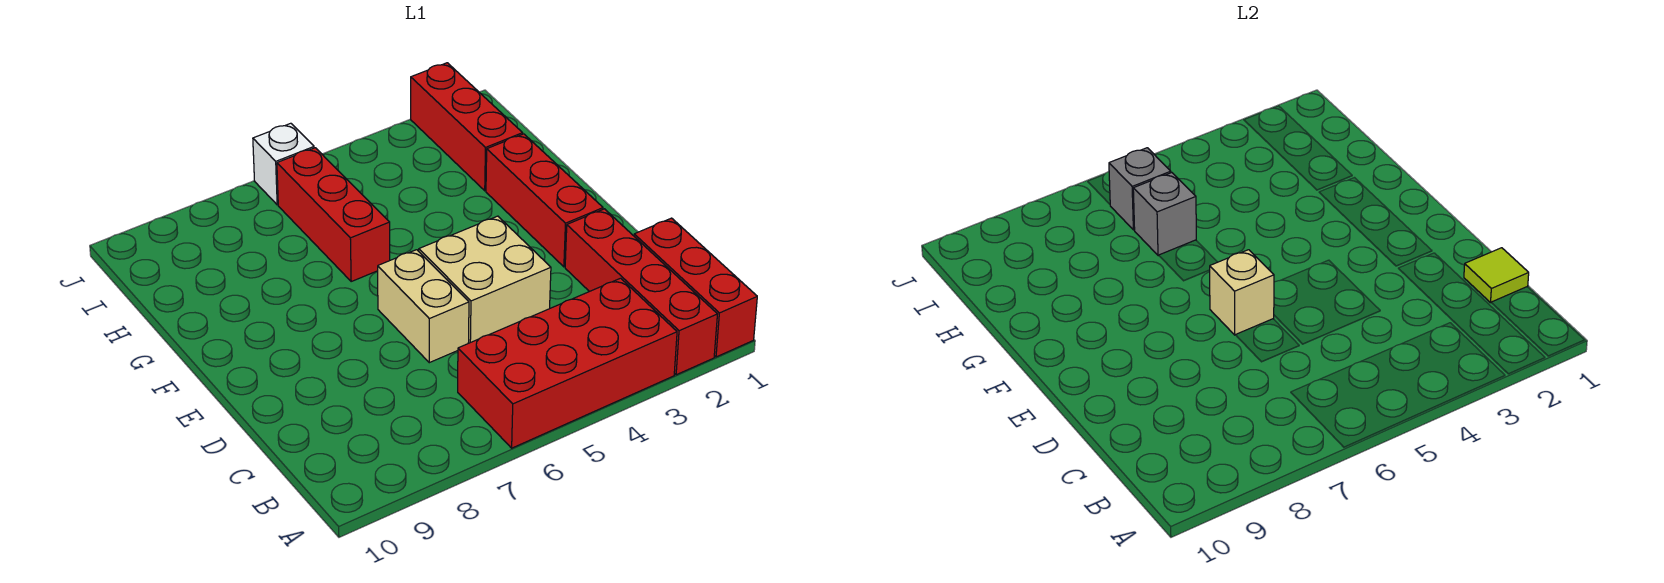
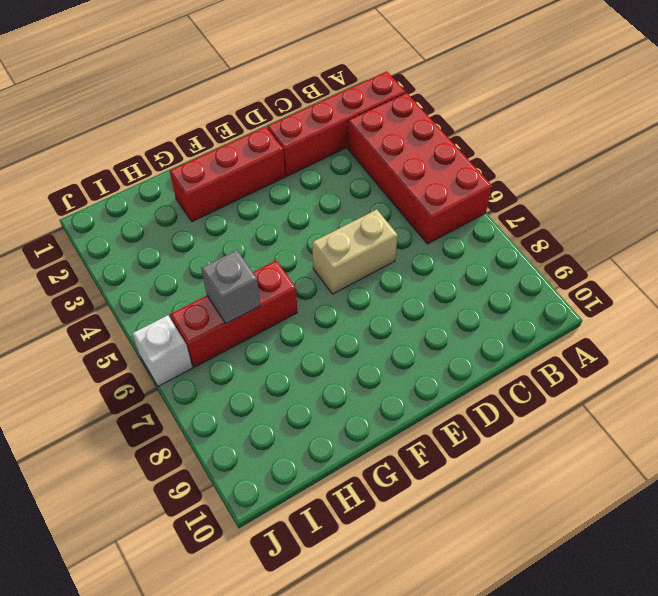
none -> red 1x3 brick [634,218,757,357]
none -> tan 2x2 brick [419,216,551,343]
none -> red 1x3 brick [411,63,523,191]

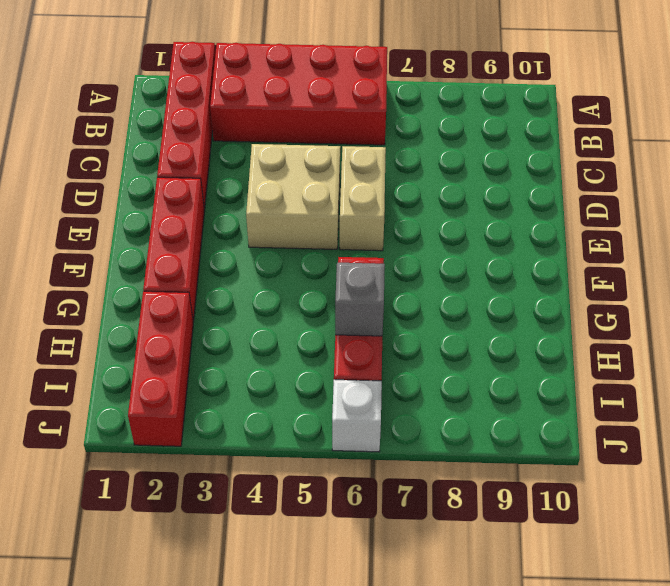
none -> red 1x3 brick [634,218,757,357]
none -> lime 1x1 tile [1464,248,1529,303]
none -> tan 1x1 brick [1210,250,1274,335]

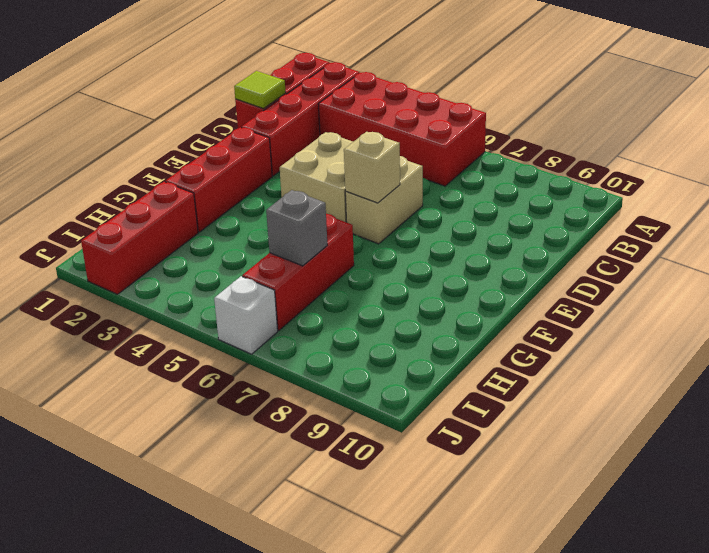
none -> grey 1x1 brick [1109,148,1171,230]

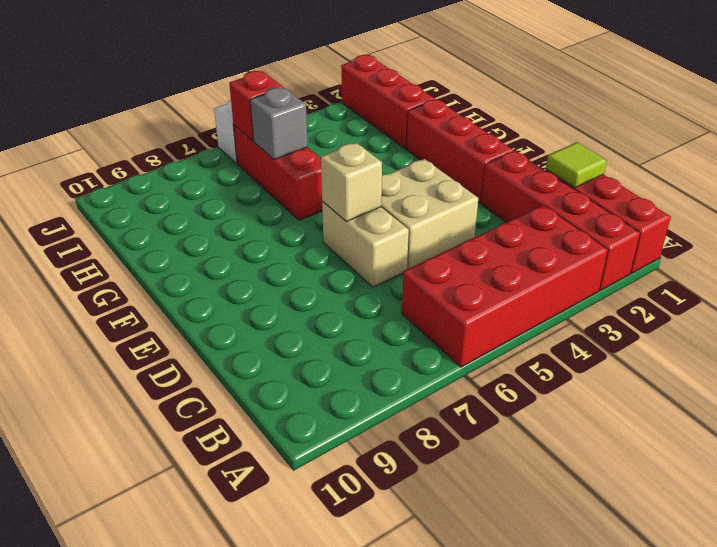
red 1x1 brick [229,71,283,141] -> grey 1x1 brick [1109,148,1171,230]

